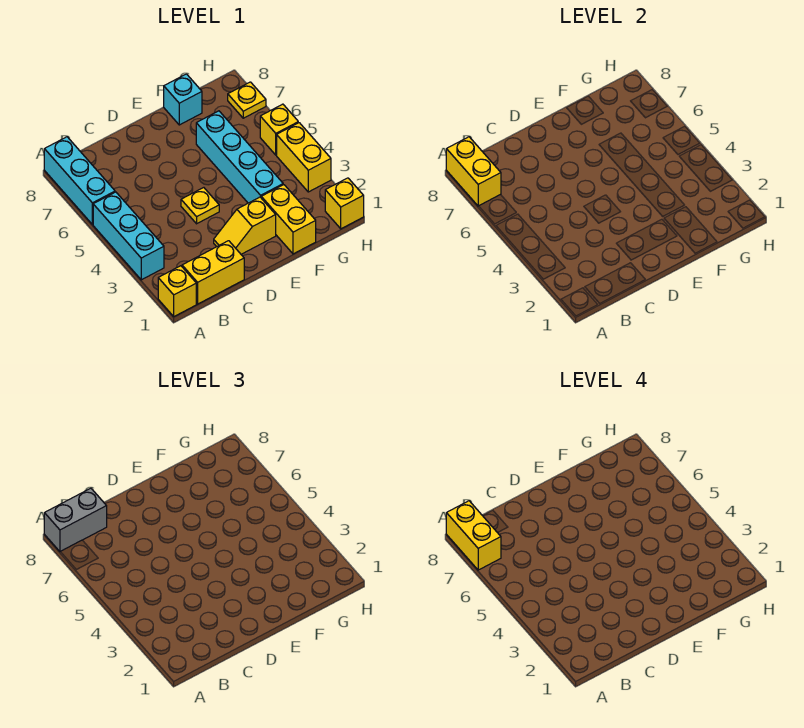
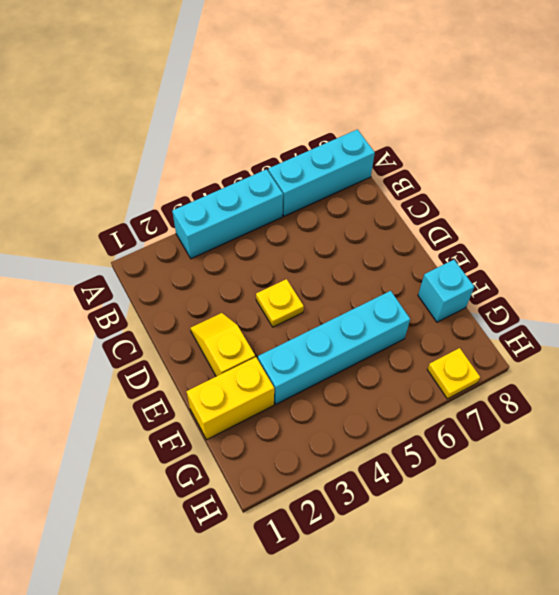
none -> yellow 1x1 brick [158,266,196,316]
none -> yellow 1x2 brick [182,241,244,304]
none -> yellow 1x1 brick [325,178,364,229]

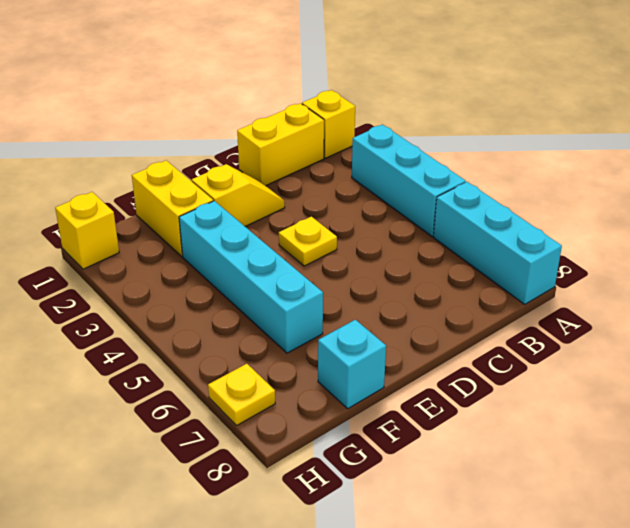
none -> yellow 1x2 brick [277,123,331,192]
none -> yellow 1x1 brick [260,104,298,155]
none -> yellow 1x2 brick [446,137,501,206]

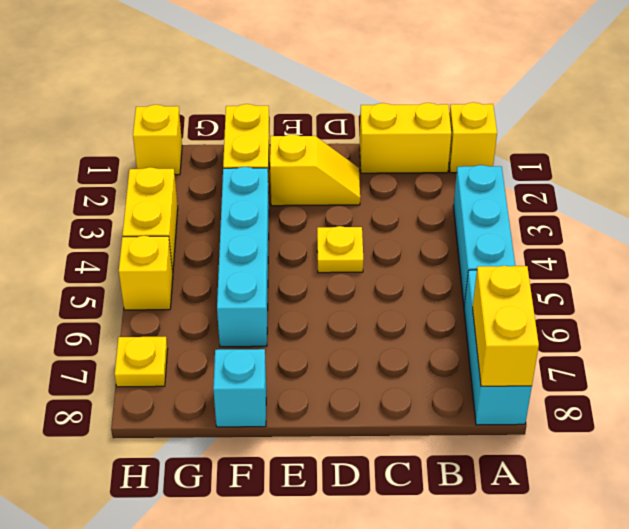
none -> grey 1x2 brick [44,488,107,552]
none -> yellow 1x2 brick [446,501,501,570]

